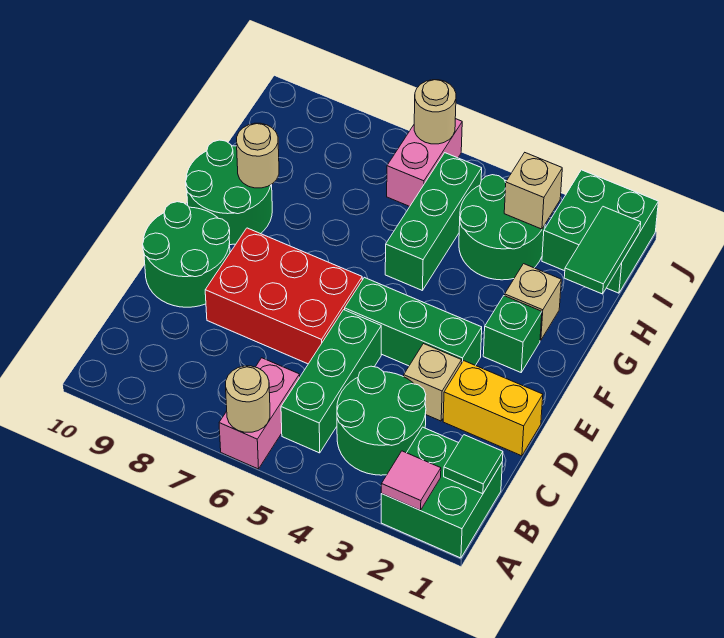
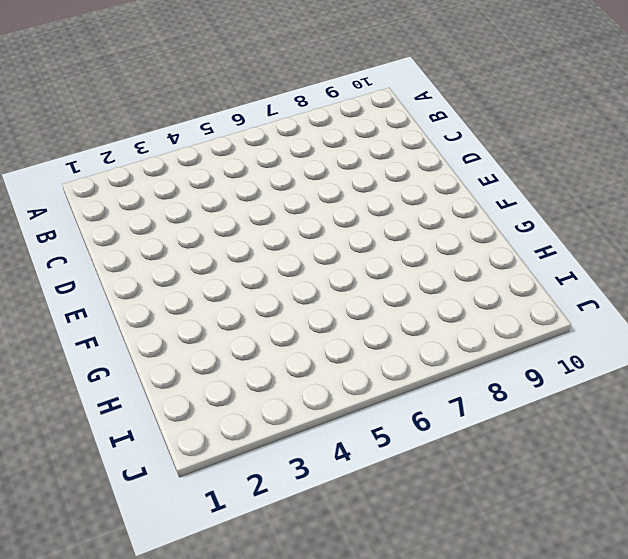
none -> green 2x2 brick [381,427,502,558]
none -> pink 1x2 brick [219,358,300,469]
none -> green 2x2 round brick [337,366,426,475]

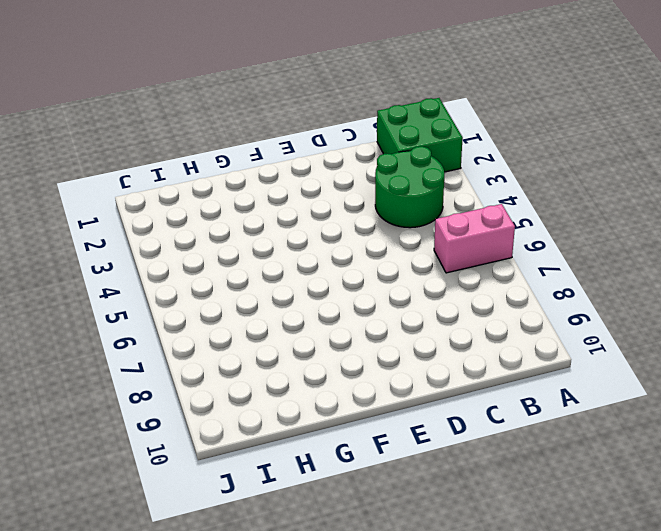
none -> green 1x3 brick [281,310,381,453]
none -> yellow 1x2 brick [443,361,543,456]
none -> tan 1x1 brick [404,344,462,421]

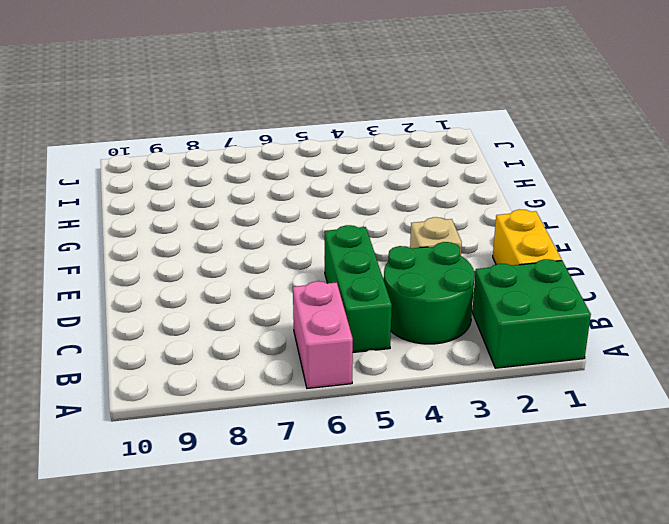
yellow 1x2 brick [493,209,562,265] -> yellow 1x2 brick turned to [443,361,543,456]
none -> red 2x3 brick [205,228,362,364]
none -> green 2x2 round brick [143,202,230,307]
none -> green 1x3 brick [345,277,482,366]

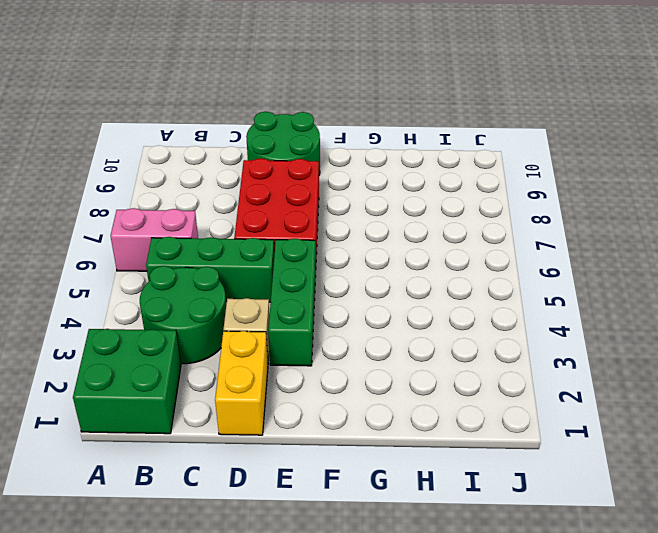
none -> green 1x1 brick [483,296,542,372]
none -> green 2x2 round brick [186,140,272,245]
none -> tan 1x1 brick [505,264,561,340]

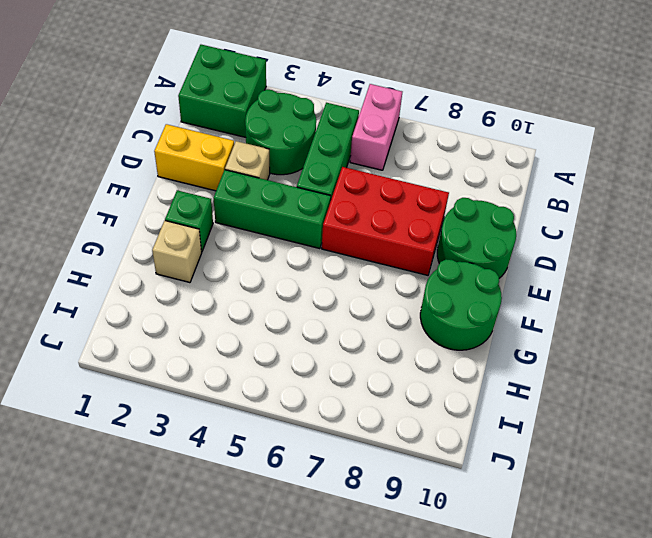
none -> green 1x3 brick [385,153,482,291]
none -> green 2x2 round brick [459,175,545,280]
none -> green 2x2 brick [542,170,658,293]

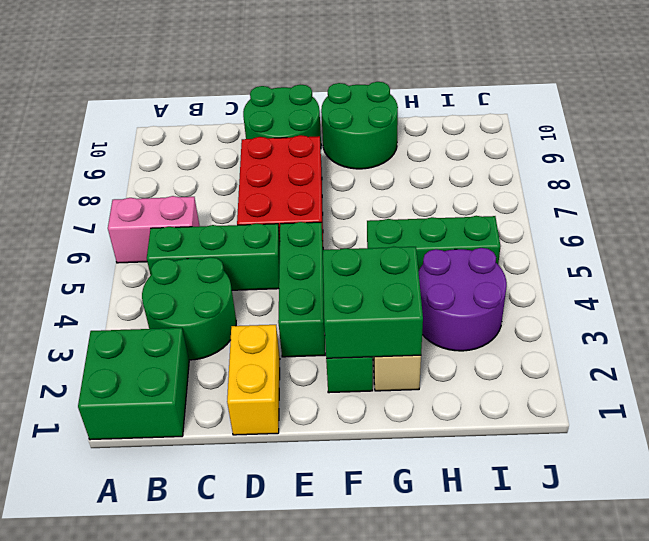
green 2x2 brick [323,247,423,358] -> green 2x2 brick moved to [542,170,658,293]
purple 2x2 round brick [418,248,507,351] -> green 2x2 round brick [459,175,545,280]
none -> tan 1x1 brick [404,344,462,421]
none -> pink 1x2 brick [387,119,462,206]
none -> pink 1x1 tile [381,451,441,510]

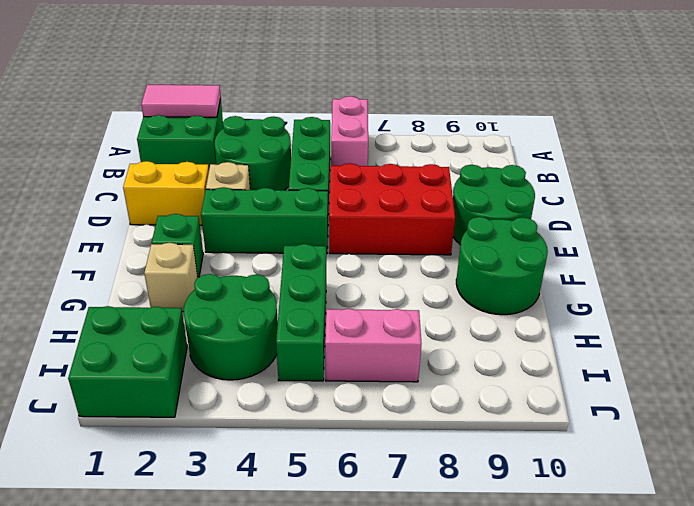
pink 1x2 tile [141,85,221,117] -> pink 1x1 tile [381,451,441,510]
pink 1x2 brick [325,309,422,382] -> pink 1x2 brick turned to [387,119,462,206]
none -> tan 1x1 round brick [226,366,270,432]
none -> green 1x1 tile [444,435,503,494]
none -> tan 1x1 round brick [237,123,279,188]

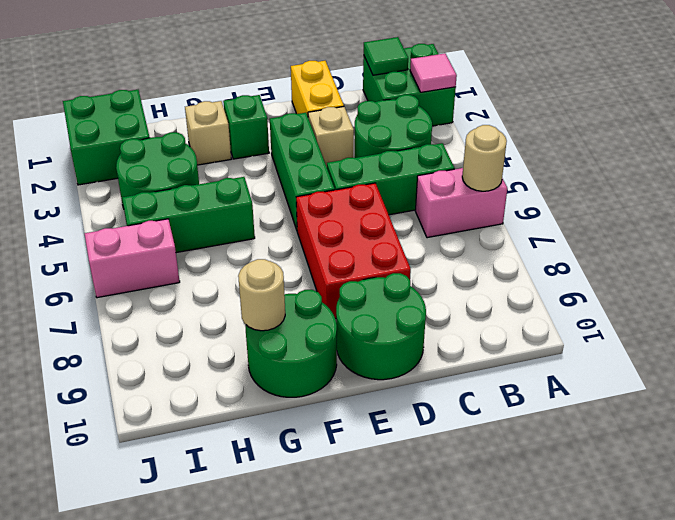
none -> green 1x2 tile [564,207,641,294]
none -> tan 1x1 brick [504,153,562,229]
none -> tan 1x1 round brick [414,80,456,144]

